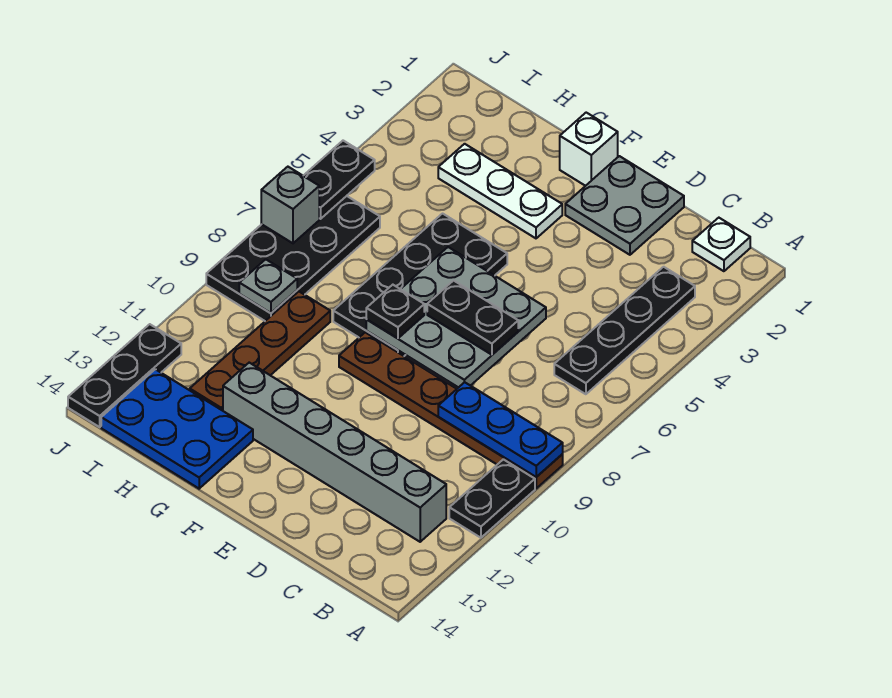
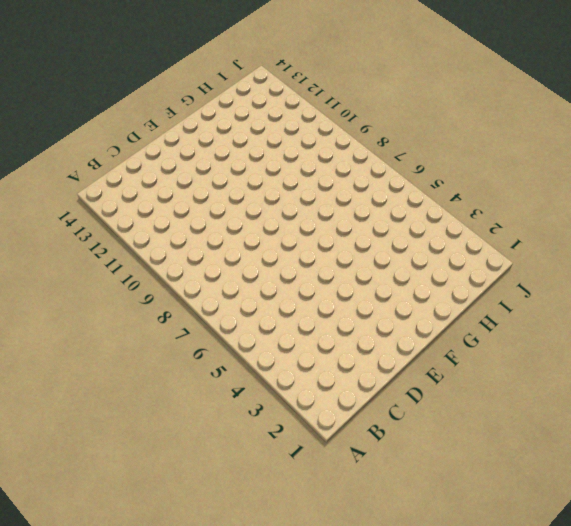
none -> brown 1x6 plate [339,332,563,488]
none -> black 1x2 plate [449,459,535,538]
none -> white 1x1 plate [692,218,750,271]

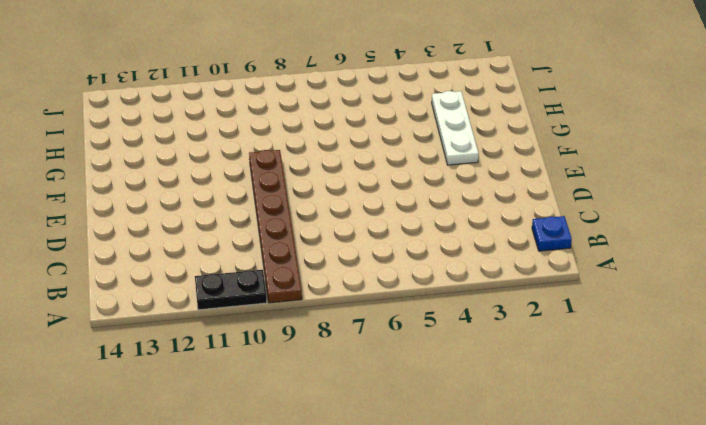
blue 1x1 plate [532,216,572,251] -> white 1x1 plate [692,218,750,271]
none -> black 1x4 plate [554,267,695,394]
none -> grey 1x6 brick [223,363,446,542]
none -> grey 2x2 plate [565,156,684,255]

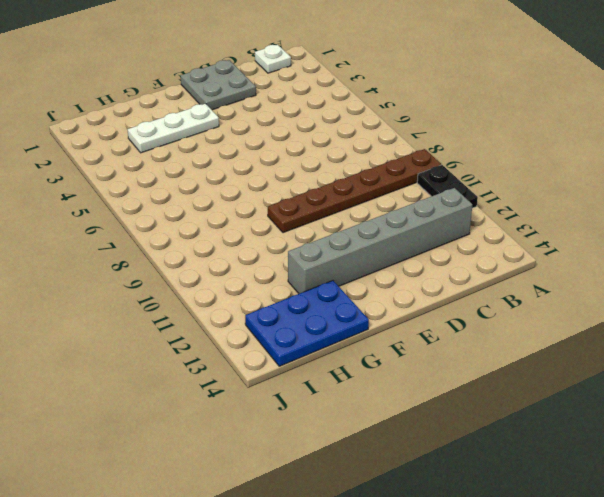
none -> black 1x4 plate [554,267,695,394]
none -> white 1x1 brick [560,113,618,186]
none -> black 2x4 plate [333,214,507,356]

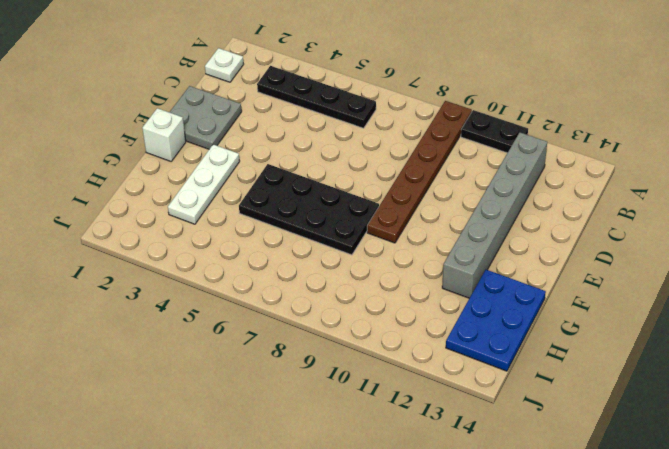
none -> brown 1x4 plate [190,292,330,411]
none -> black 2x4 plate [206,196,380,321]
none -> black 1x3 plate [68,324,181,427]

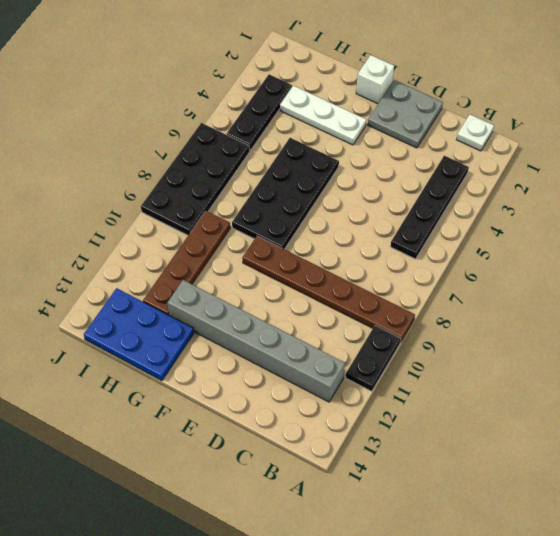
black 1x3 plate [227,74,292,151] -> black 1x3 plate moved to [68,324,181,427]
none -> blue 1x3 plate [438,382,563,477]
none -> grey 3x3 plate [366,247,546,388]
none -> grey 1x1 plate [239,259,297,313]

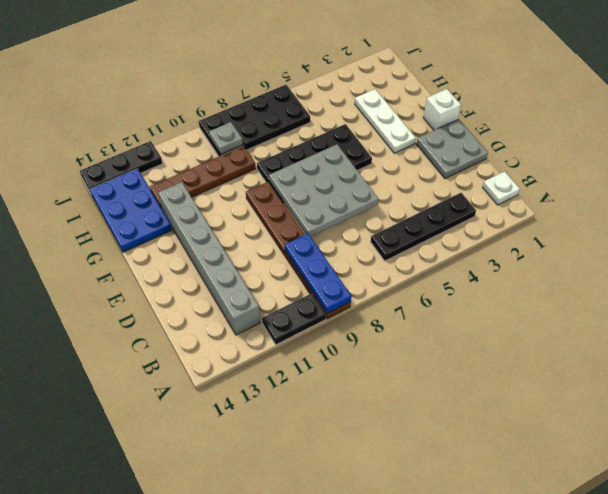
none -> black 1x2 plate [303,141,375,219]
none -> grey 1x1 brick [261,167,319,243]
none -> black 1x2 plate [427,281,518,355]

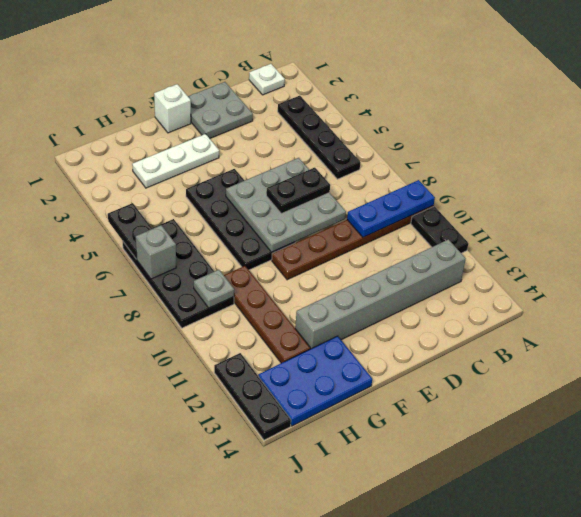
none -> black 1x1 plate [366,285,424,338]

